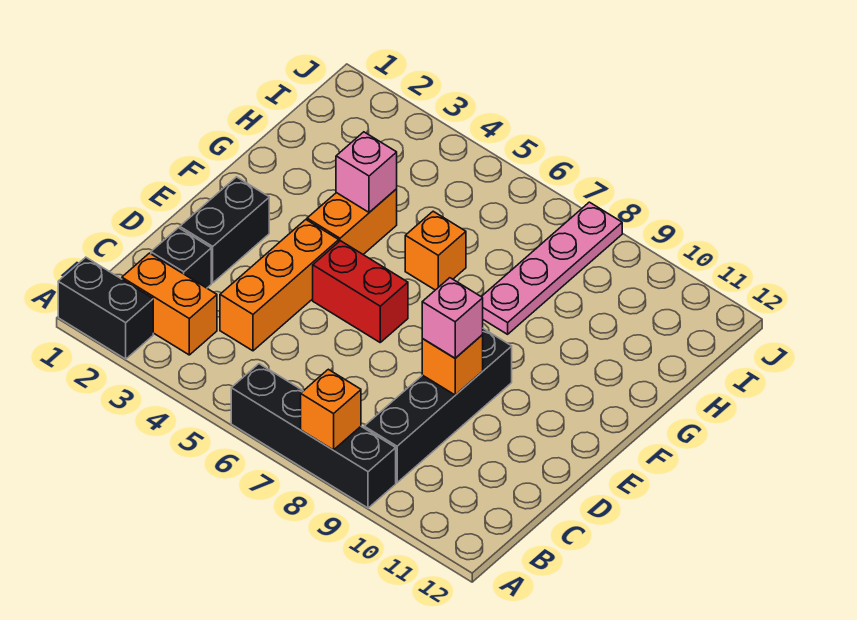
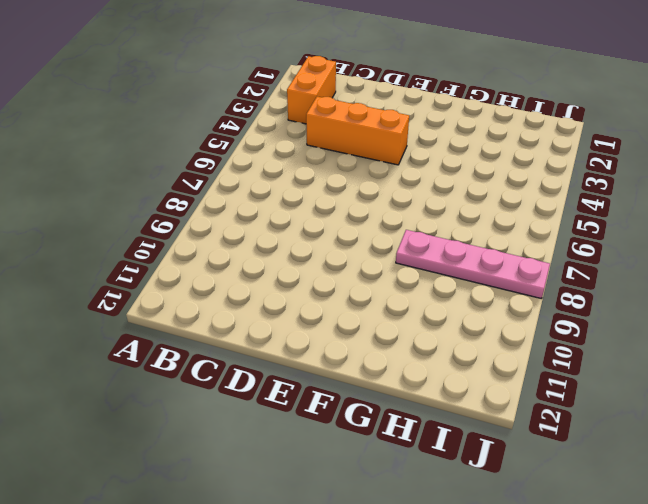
none -> black 1x2 brick [58,257,153,359]
none -> black 1x4 brick [231,364,396,508]
none -> black 1x4 brick [364,329,512,483]

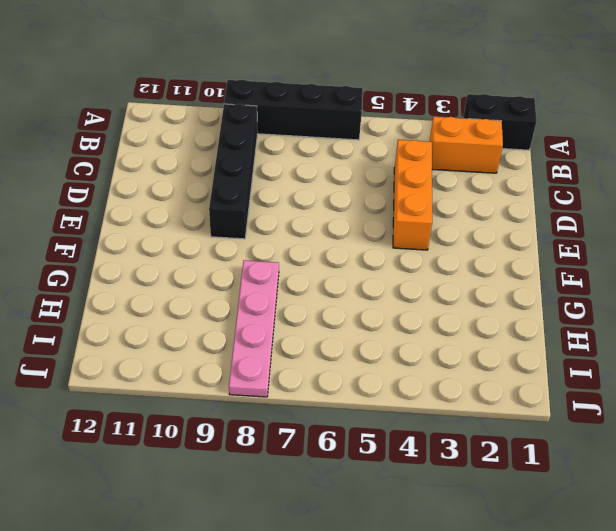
none -> black 1x1 brick [151,228,211,288]
none -> black 1x2 brick [180,177,269,283]
none -> red 1x2 brick [313,241,408,342]

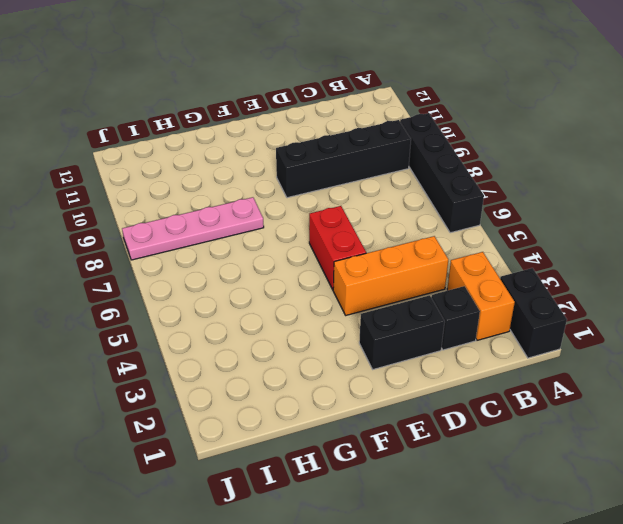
none -> orange 1x2 brick [307,189,397,254]
none -> orange 1x1 brick [405,211,466,290]
none -> orange 1x1 brick [301,369,361,450]

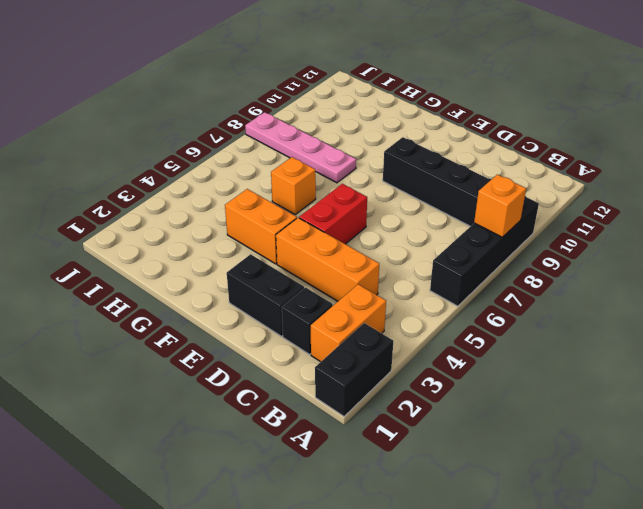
none -> orange 1x1 brick [422,335,483,395]
none -> pink 1x1 brick [336,132,397,212]
none -> pink 1x1 brick [422,278,483,358]

